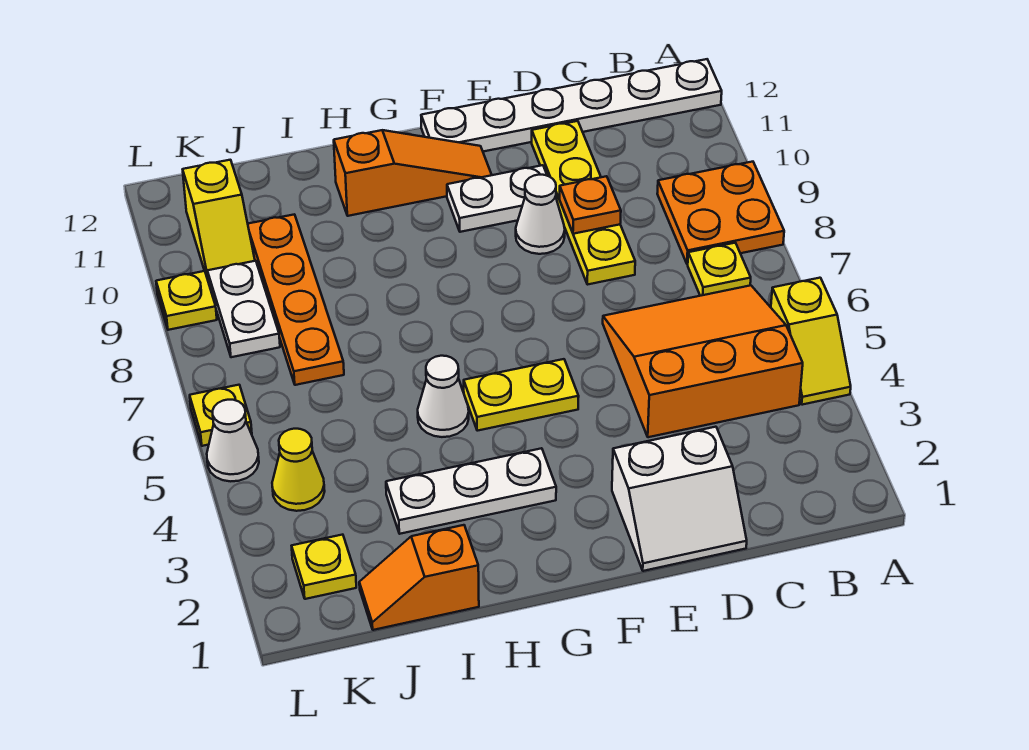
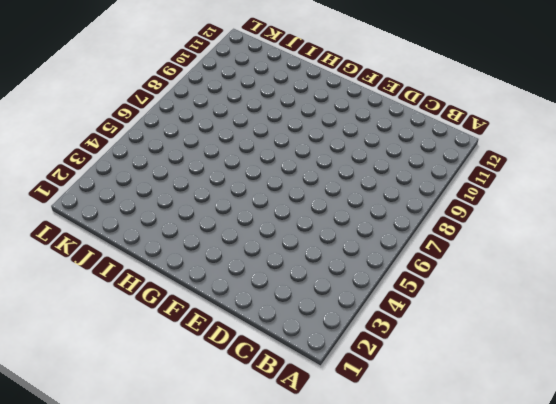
none -> yellow 1x2 slope [771,278,851,405]
none -> orange 2x2 plate [657,162,784,264]
none -> white 1x6 plate [421,59,722,152]

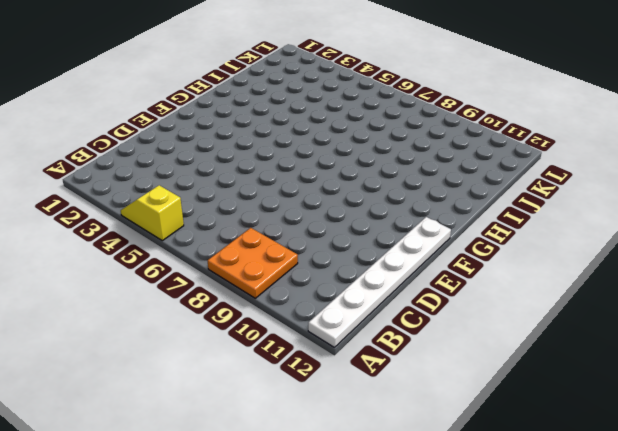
none -> orange 3x3 slope [603,285,803,437]
none -> yellow 1x1 plate [688,243,751,296]
none -> white 2x2 slope [612,427,747,571]

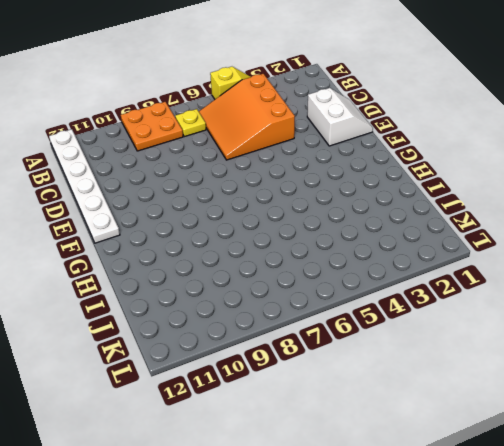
none -> yellow 1x4 plate [532,121,635,285]
none -> white 1x1 cone [516,175,565,254]
none -> white 1x2 plate [447,165,547,232]

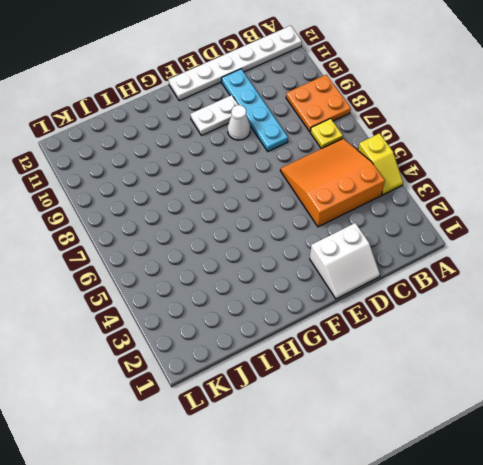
cyan 1x4 plate [222,69,288,151] -> yellow 1x4 plate [532,121,635,285]
none -> yellow 1x2 plate [464,359,579,431]
none -> orange 1x3 slope [334,130,492,216]
none -> white 1x3 plate [386,448,556,534]

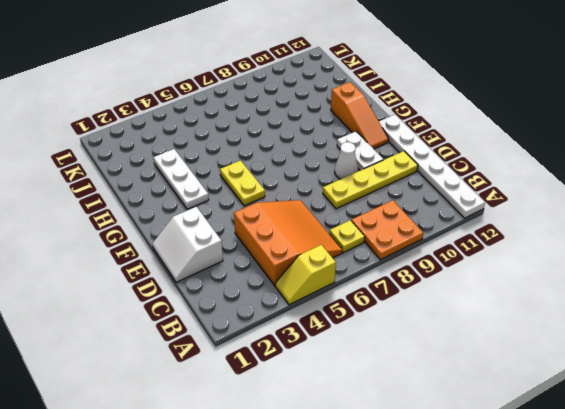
none -> white 1x1 cone [418,356,469,437]
none -> orange 1x2 slope [359,525,479,630]
none -> orange 1x4 plate [248,214,344,385]

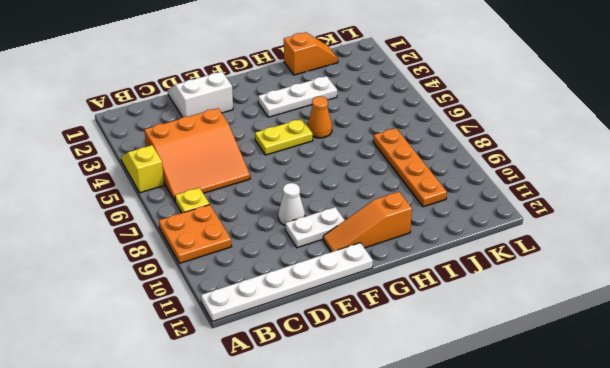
orange 1x1 cone [307,96,332,138] -> white 1x1 cone [418,356,469,437]
none -> yellow 1x4 plate [532,121,635,285]
none -> yellow 1x1 plate [292,535,356,599]
none -> yellow 1x1 cone [272,429,325,511]

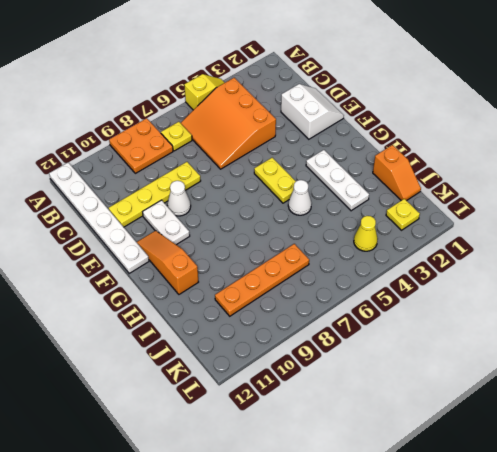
none -> white 1x2 plate [207,261,280,357]
none -> yellow 1x2 slope [183,160,255,279]
none -> white 1x1 cone [207,400,259,481]

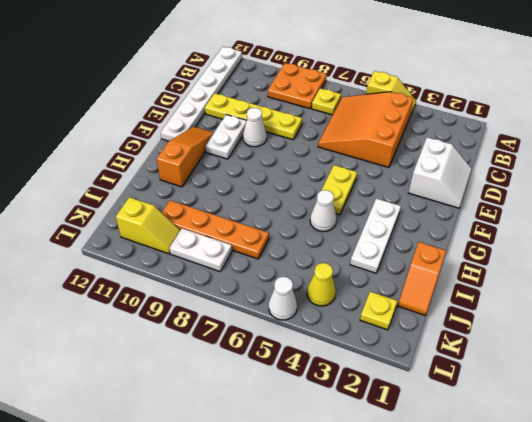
none -> yellow 1x1 plate [190,385,252,446]
none -> yellow 1x1 plate [156,271,217,330]
none -> orange 1x1 plate [560,176,621,234]

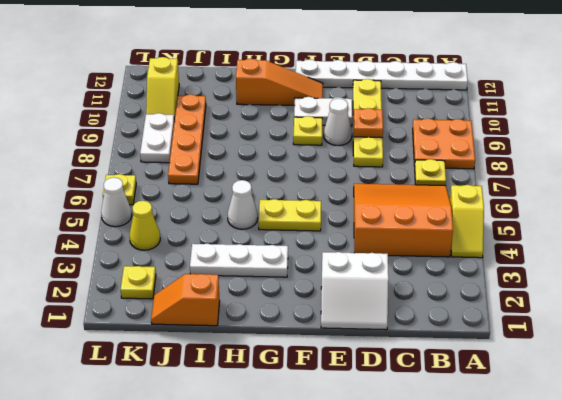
yellow 1x1 plate [293,116,322,145] -> yellow 1x1 plate moved to [156,271,217,330]

